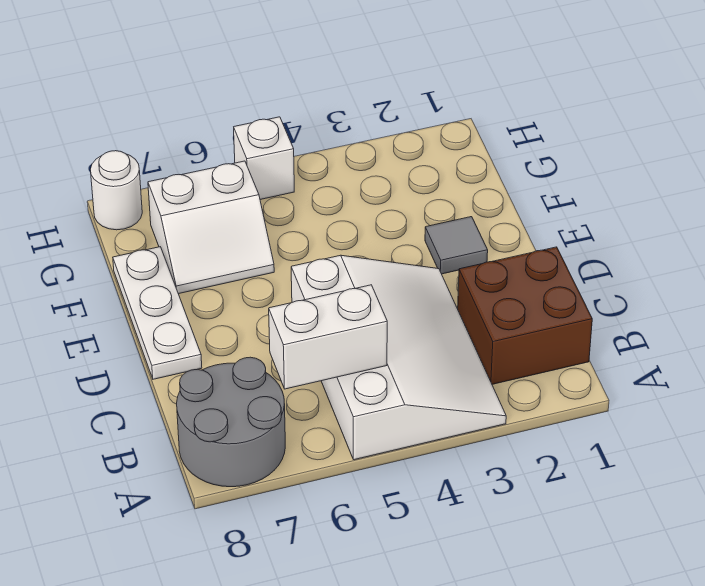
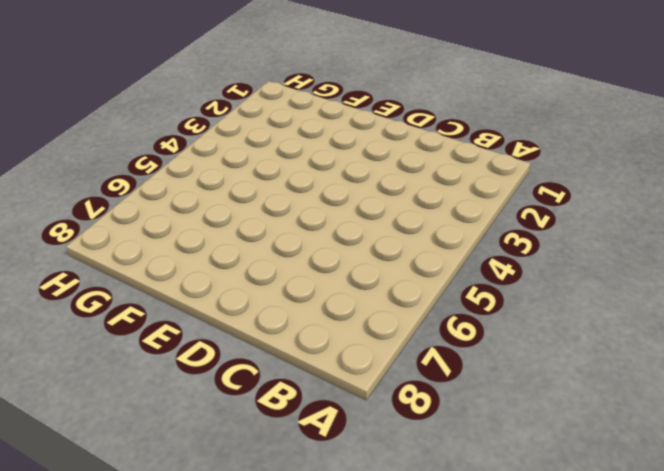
none -> white 3x4 slope [291,255,506,460]
none -> grey 2x2 round brick [177,357,285,487]

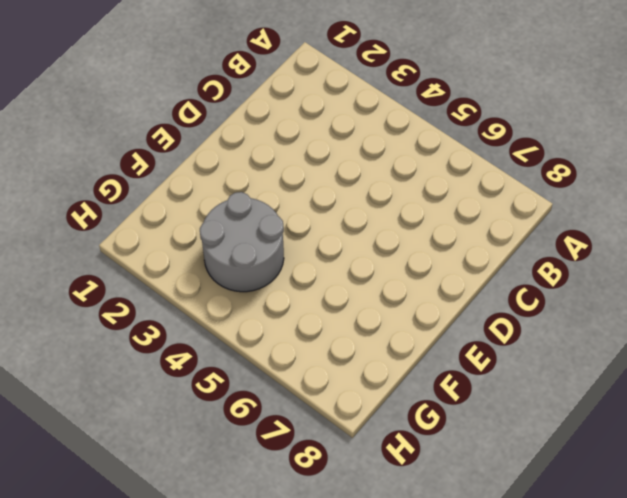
grey 2x2 round brick [200,192,284,292] -> grey 2x2 round brick moved to [177,357,285,487]
none -> white 3x4 slope [291,255,506,460]
none -> brown 2x2 brick [458,247,592,384]

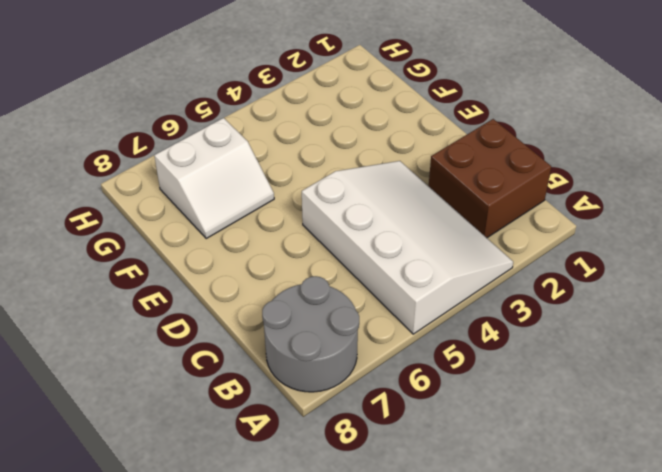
none -> white 1x3 plate [113,247,202,379]
none -> grey 1x1 tile [425,217,488,274]

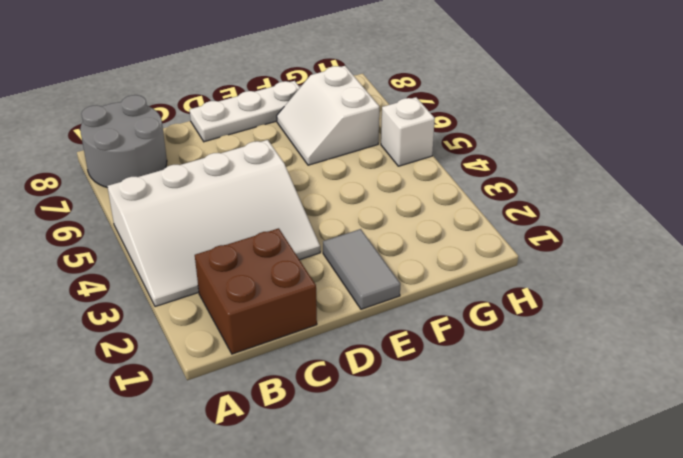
grey 1x2 tile [323,229,400,309] -> grey 1x1 tile [425,217,488,274]
none -> white 1x1 round brick [90,151,142,230]
none -> white 1x2 brick [269,285,387,389]

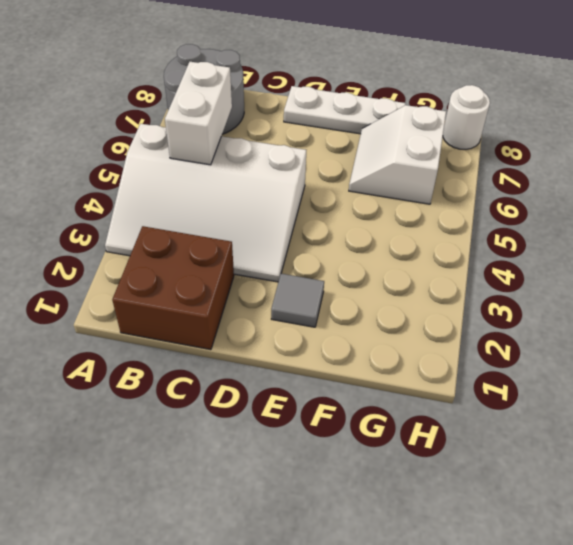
none -> white 1x1 brick [234,117,294,200]

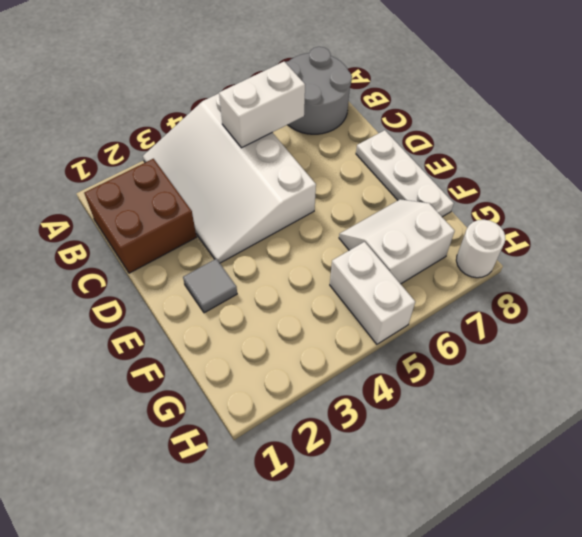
white 1x2 brick [330,242,415,344] -> white 1x1 brick [234,117,294,200]

